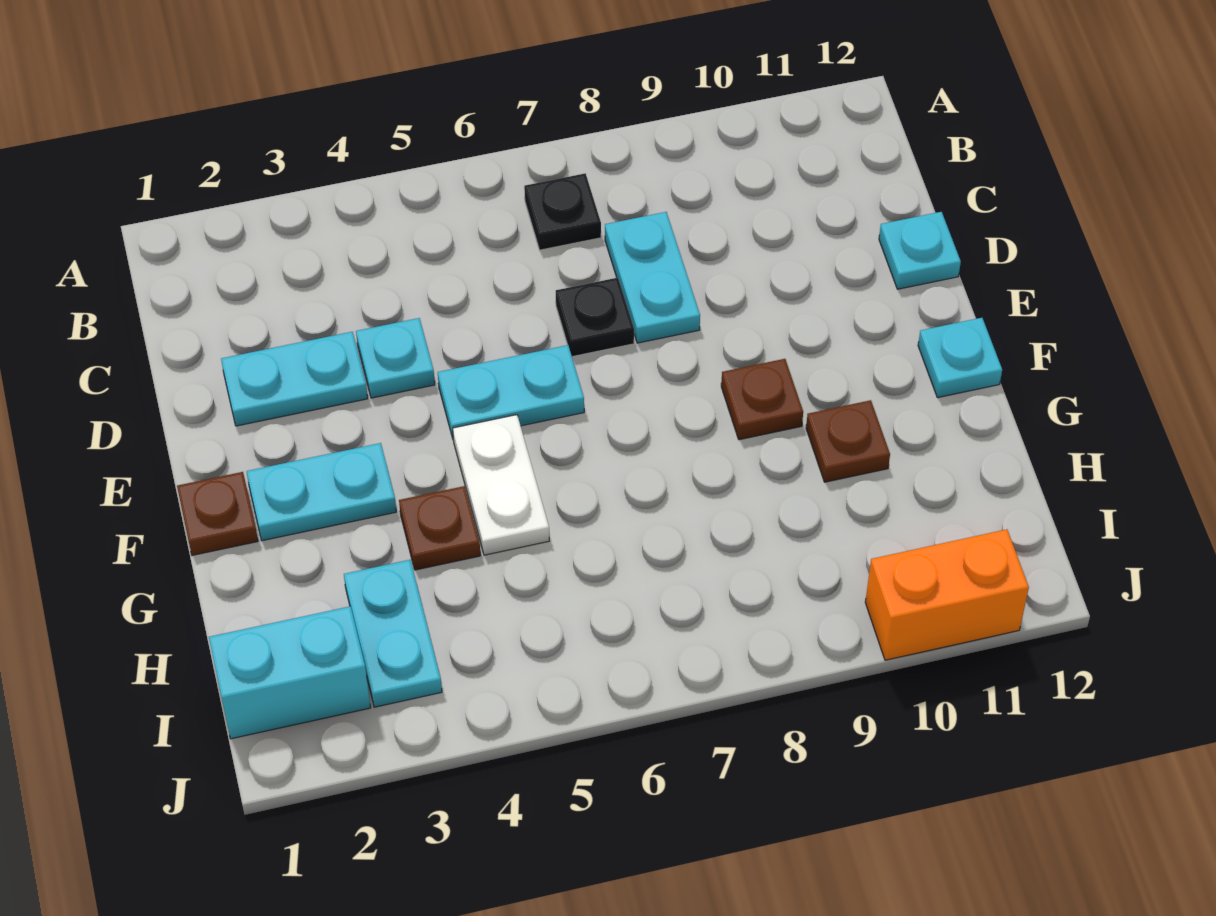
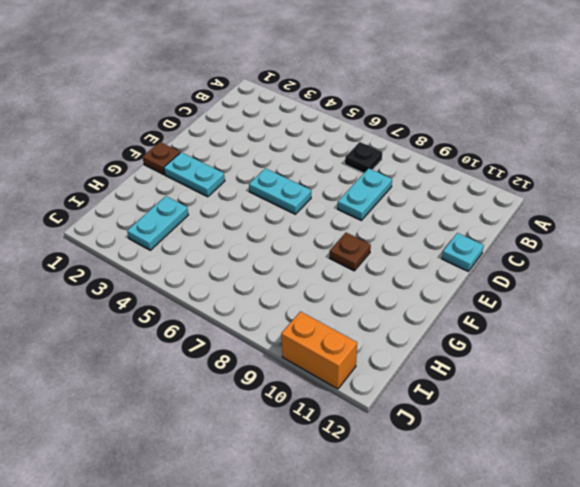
none -> cyan 1x2 plate [221,332,368,426]
none -> cyan 1x1 plate [356,318,435,398]
none -> black 1x1 plate [556,278,634,357]

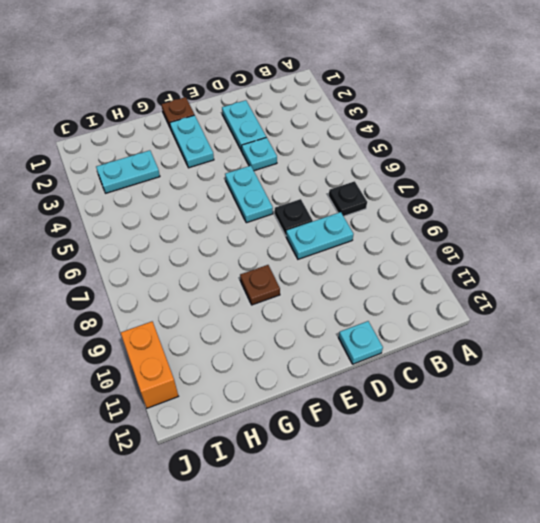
none -> white 1x2 plate [453,415,549,555]
none -> cyan 1x1 plate [918,318,1002,398]
none -> brown 1x1 plate [399,486,481,570]

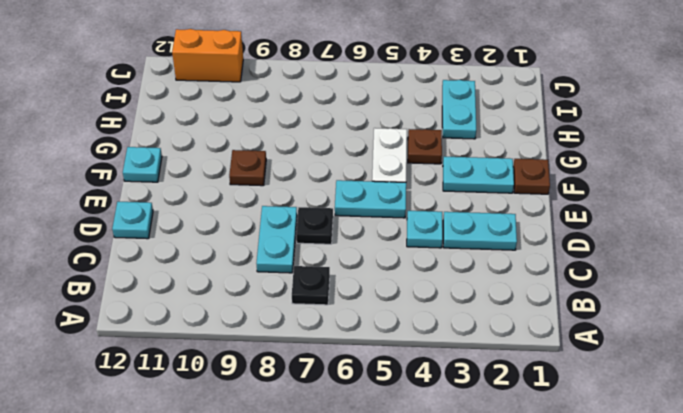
none -> brown 1x1 plate [806,400,890,482]
none -> cyan 1x2 brick [209,606,371,739]

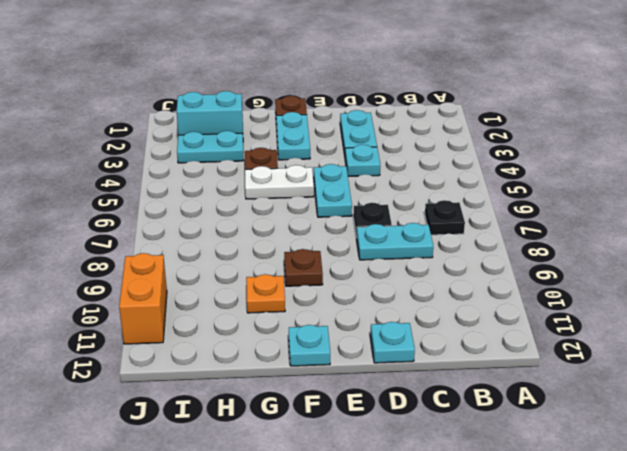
orange 1x1 plate [246,274,285,313] -> brown 1x1 plate [806,400,890,482]
cyan 1x2 brick [177,91,243,135] -> cyan 1x2 brick turned to [209,606,371,739]

